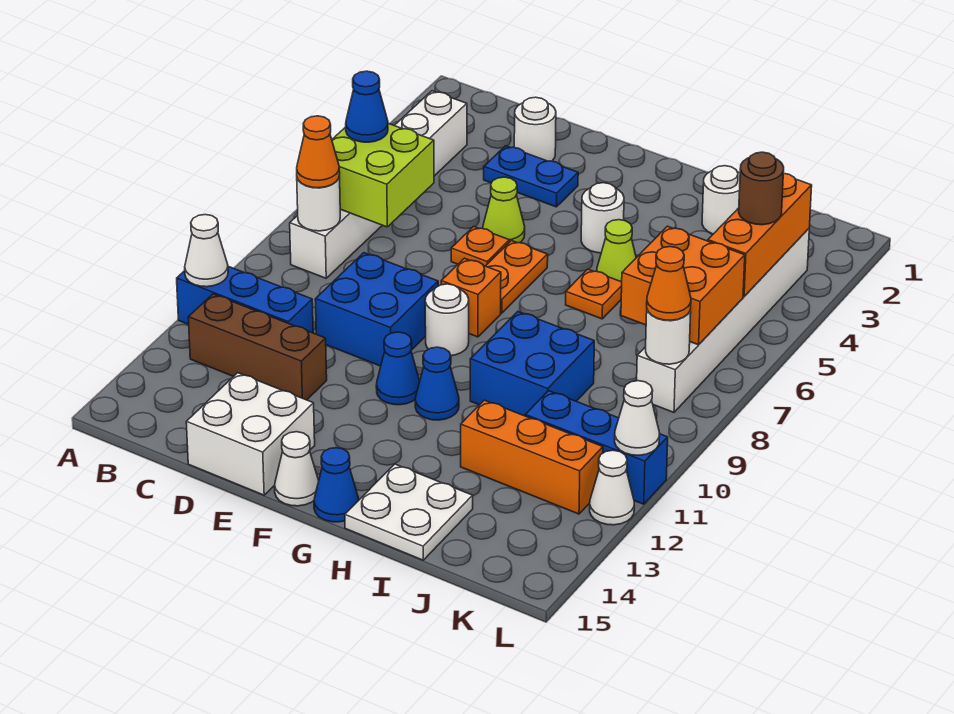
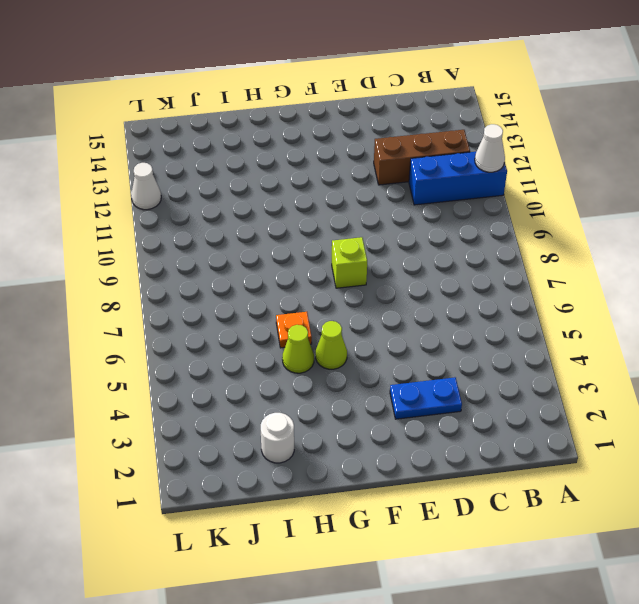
lime 1x1 brick [332,237,367,288] -> orange 1x1 brick [441,258,501,337]
lime 1x1 cone [316,321,347,369] -> lime 1x1 cone moved to [483,177,525,243]
none -> white 1x6 brick [290,91,467,278]
none -> white 1x1 round brick [514,97,556,161]
none -> blue 2x2 brick [315,253,438,366]
none -> white 2x2 brick [186,373,315,495]

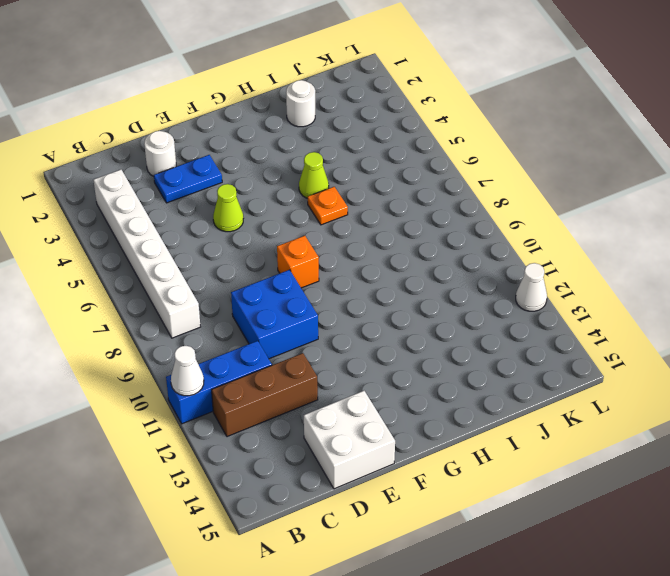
none -> orange 1x1 plate [451,226,510,266]
none -> orange 1x2 plate [486,241,548,313]
none -> white 1x1 round brick [425,284,469,356]
none -> blue 1x1 cone [376,332,420,405]

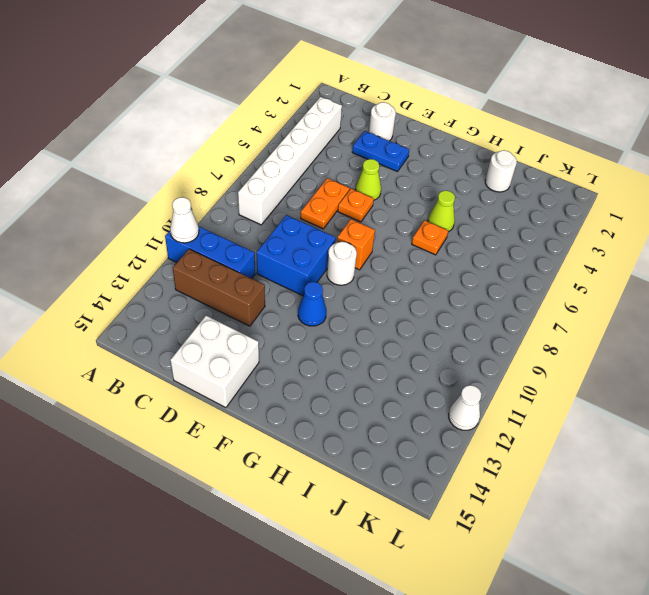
orange 1x2 plate [301,178,350,229] -> orange 1x2 plate moved to [486,241,548,313]
none -> white 1x1 cone [275,432,319,506]
none -> white 1x1 round brick [581,183,624,253]
none -> blue 1x1 cone [415,347,459,420]
none -> blue 1x1 cone [314,448,359,522]

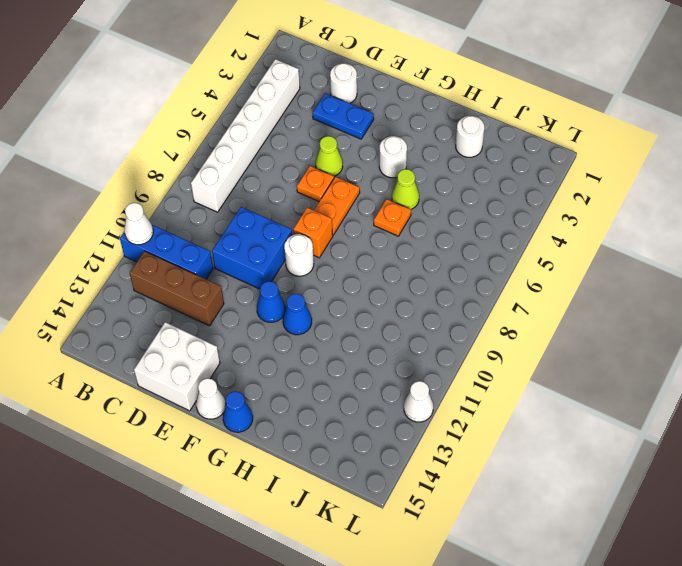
none -> blue 2x2 brick [470,312,594,416]
none -> white 2x2 plate [345,464,473,560]
none -> orange 1x3 brick [461,400,603,514]
none -> blue 1x3 brick [525,391,668,504]

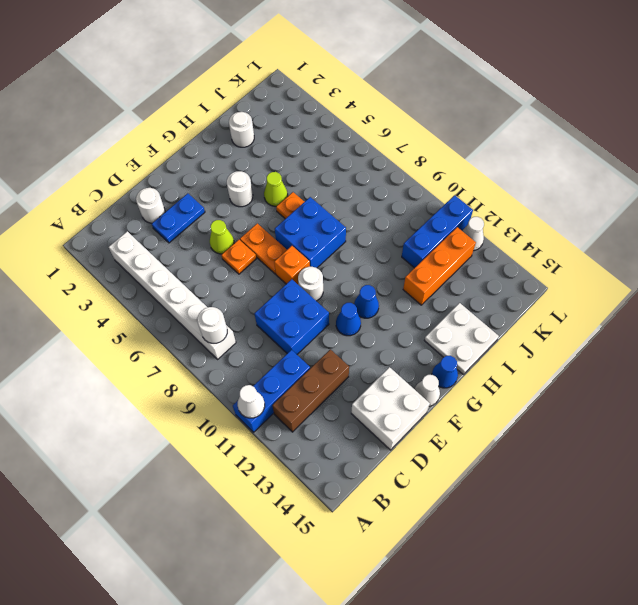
blue 2x2 brick [275,197,346,268] -> blue 2x2 brick moved to [470,312,594,416]
none -> white 1x6 brick [637,229,809,412]
none -> lime 2x2 brick [332,123,434,227]
none -> orange 2x2 brick [621,226,745,345]
none -> orange 1x3 brick [708,173,812,296]

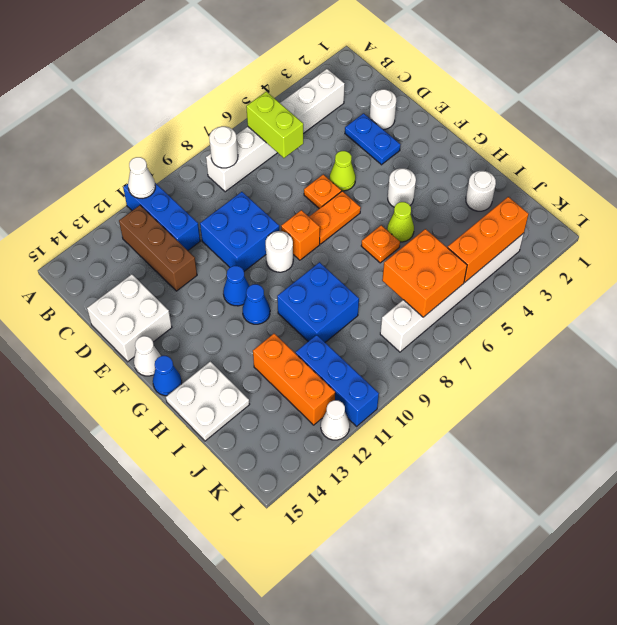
lime 1x2 brick [246,92,303,158] -> lime 2x2 brick [332,123,434,227]
none -> white 1x1 round brick [646,310,691,364]
none -> white 1x1 cone [615,381,660,455]
none -> blue 1x1 cone [346,71,388,142]
none -> orange 1x1 cone [297,116,340,188]

